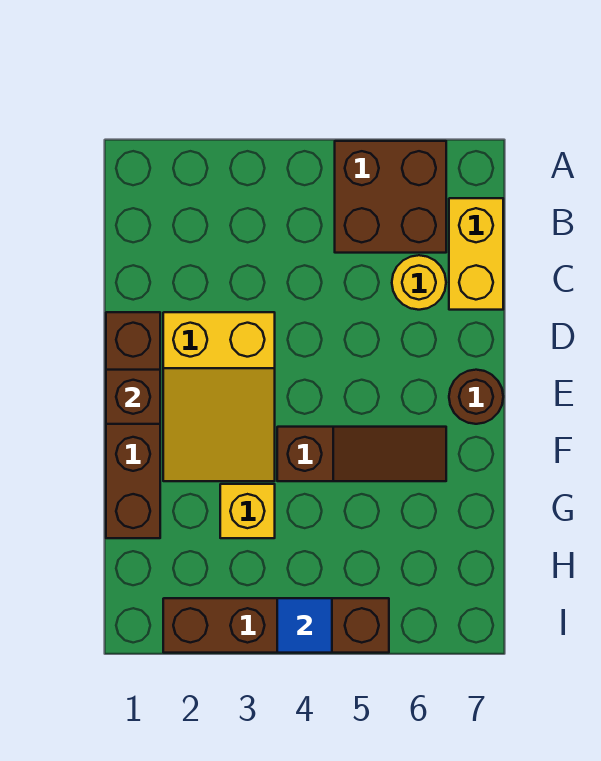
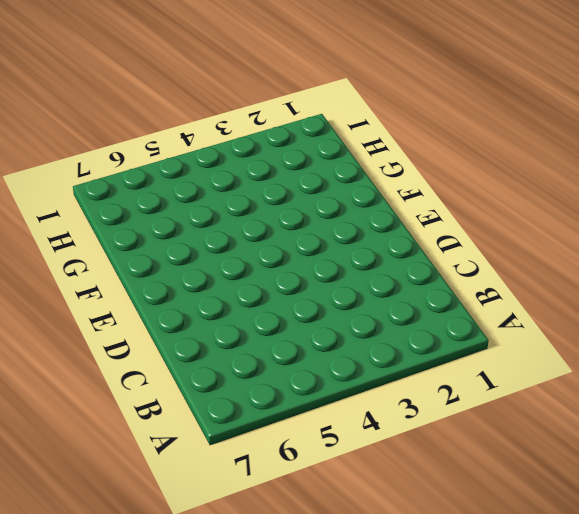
none -> brown 2x2 brick [335,141,446,253]
none -> yellow 1x2 brick [449,198,503,310]

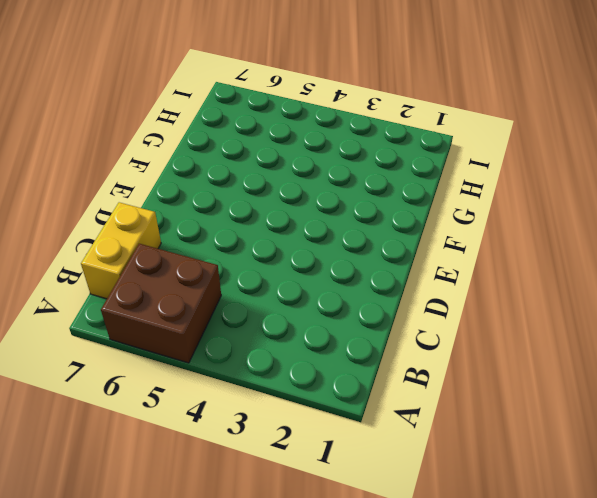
none -> yellow 1x1 round brick [392,255,446,310]
none -> brown 1x4 brick [106,312,160,538]

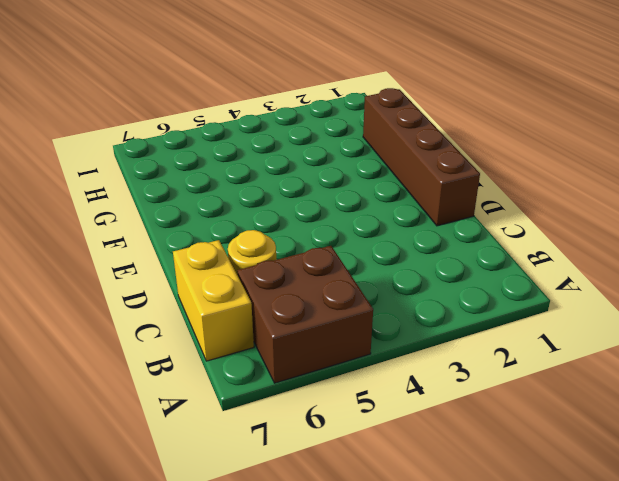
none -> yellow 2x3 slope [163,312,275,481]
none -> brown 1x1 round brick [449,370,503,424]

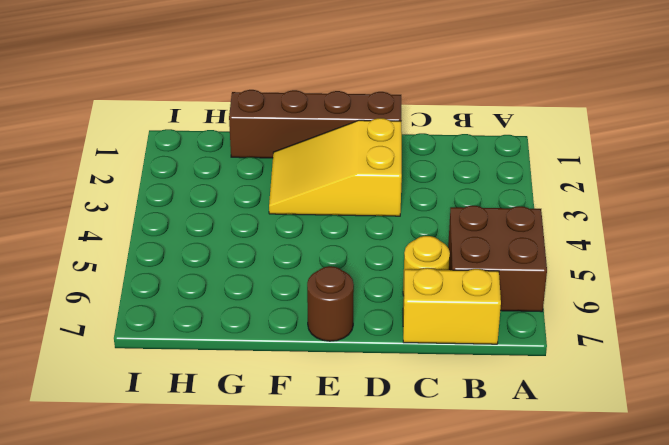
none -> brown 1x3 slope [277,427,446,481]
none -> yellow 1x1 brick [220,484,275,538]

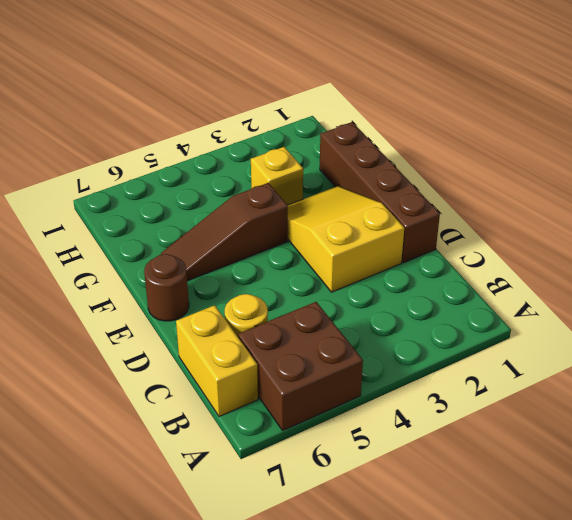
none -> brown 1x4 brick [163,598,389,653]
none -> brown 1x1 brick [106,370,160,424]

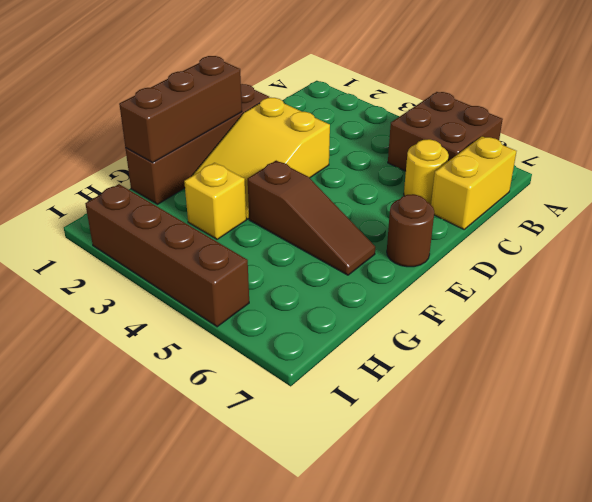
brown 1x3 brick [119,56,242,163] -> brown 1x1 brick [106,370,160,424]
none -> blue 1x1 tile [277,598,332,653]

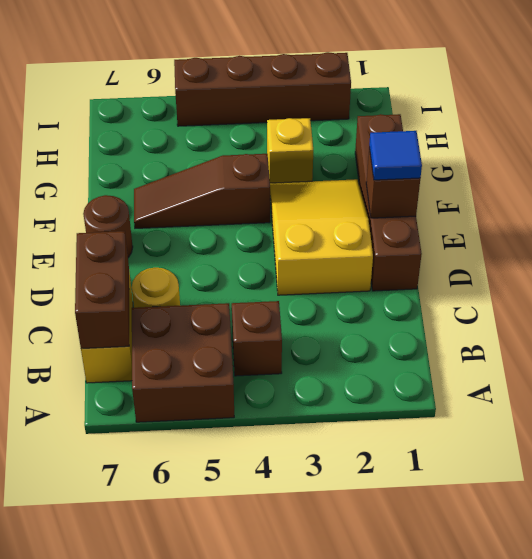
brown 1x1 brick [232,301,282,376] -> none
brown 1x2 brick [75,231,129,349] -> none
blue 1x1 tile [369,131,422,180] -> blue 1x1 tile moved to [277,598,332,653]

